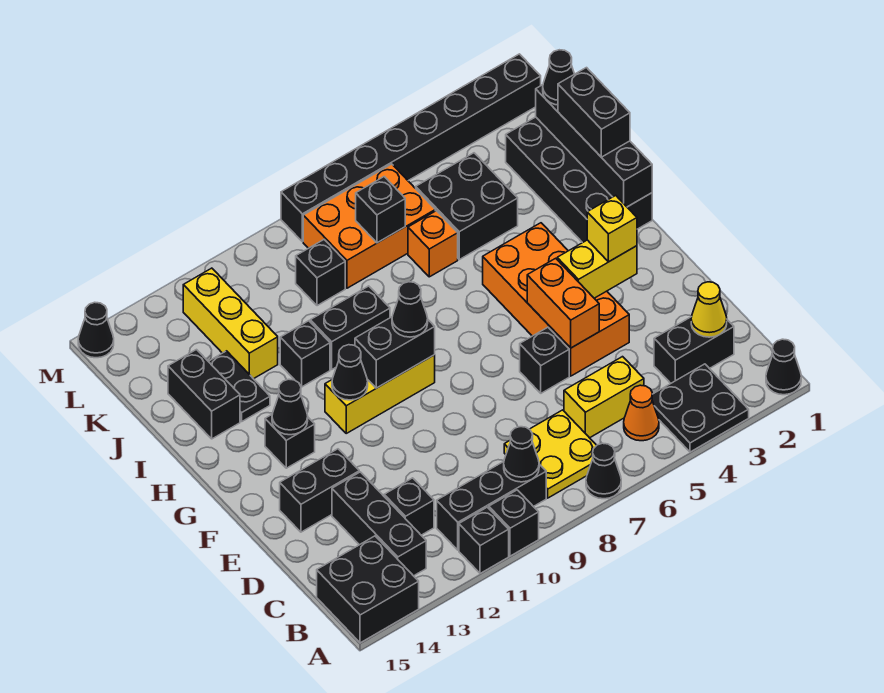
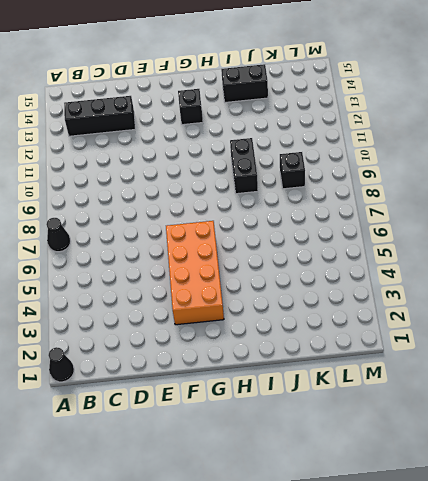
orange 2x4 brick [166,221,224,325] -> orange 2x4 brick turned to [483,223,629,376]
none -> black 2x2 plate [652,364,749,452]
none -> black 1x1 brick [489,490,539,556]
none -> black 1x1 brick [459,507,509,573]
none -> black 2x2 brick [317,536,419,643]

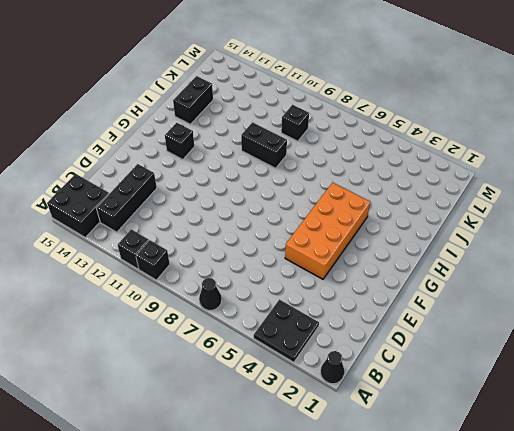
none -> orange 1x1 cone [624,385,659,441]
none -> yellow 2x2 plate [504,410,597,498]
none -> black 1x3 brick [437,462,546,550]
none -> black 1x2 brick [654,317,734,383]

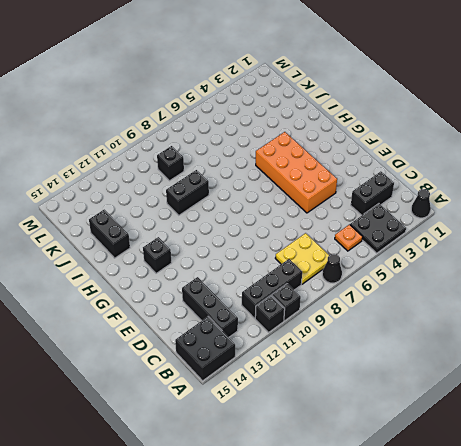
orange 1x1 plate [335,225,363,251] -> orange 1x1 cone [624,385,659,441]
none -> yellow 1x2 brick [564,357,644,438]
none -> black 1x1 brick [384,478,434,535]
none -> black 1x1 brick [520,327,569,393]
none -> black 1x2 brick [280,449,359,532]

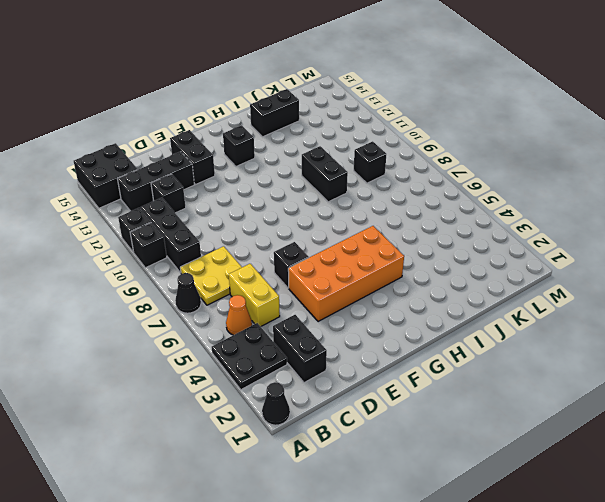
none -> yellow 1x3 brick [325,355,435,433]
none -> black 2x4 brick [506,117,652,243]
none -> black 1x1 brick [280,321,330,387]
none -> black 1x2 plate [208,351,270,421]

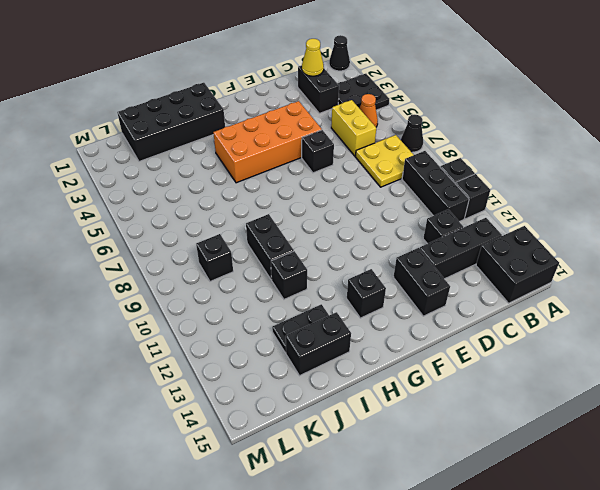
none -> yellow 1x3 brick [325,355,435,433]
none -> black 2x2 brick [416,153,518,259]
none -> orange 1x1 brick [408,211,458,277]
none -> yellow 1x3 brick [183,268,278,379]

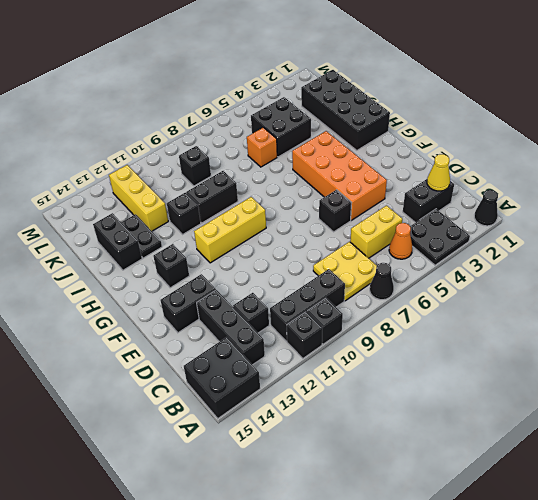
none -> orange 2x3 brick [303,164,435,288]
none -> black 1x8 brick [281,54,541,242]
none -> black 1x1 cone [78,302,114,358]
none -> black 1x1 cone [504,427,539,482]

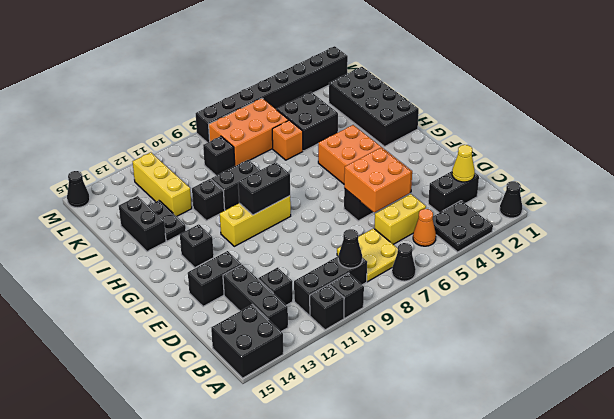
orange 2x2 brick [344,148,411,212] -> orange 1x2 brick [527,258,599,348]
none -> yellow 1x2 brick [557,240,637,298]
none -> black 1x1 cone [332,345,368,400]
none -> black 1x1 cone [272,379,308,435]
none -> black 1x4 brick [536,85,652,207]

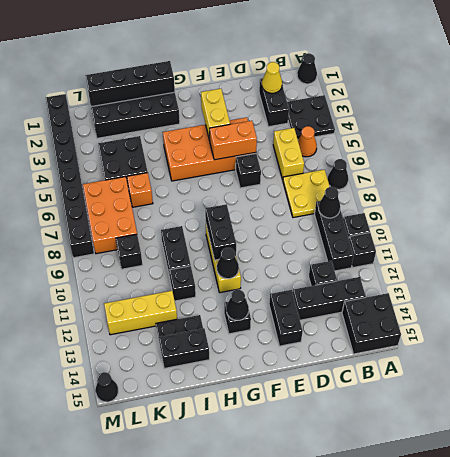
none -> black 1x1 brick [356,177,405,243]
none -> yellow 1x1 brick [587,195,637,262]
none -> black 1x1 cone [392,282,428,337]
none -> black 1x2 brick [558,68,630,157]

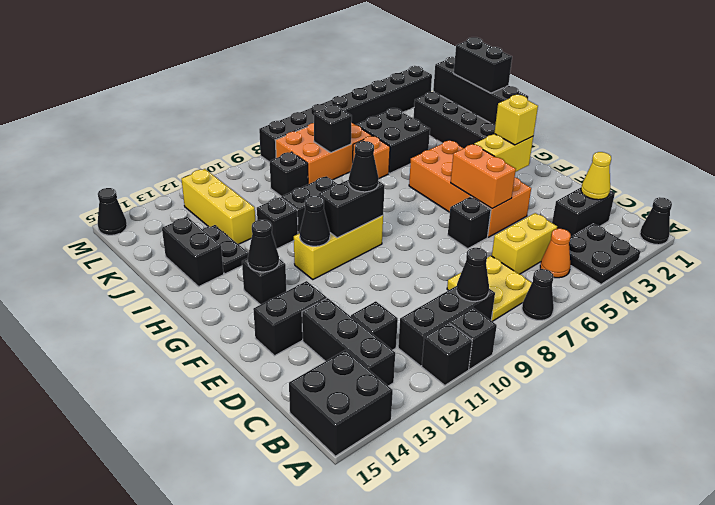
none -> black 1x1 cone [543,50,574,105]

